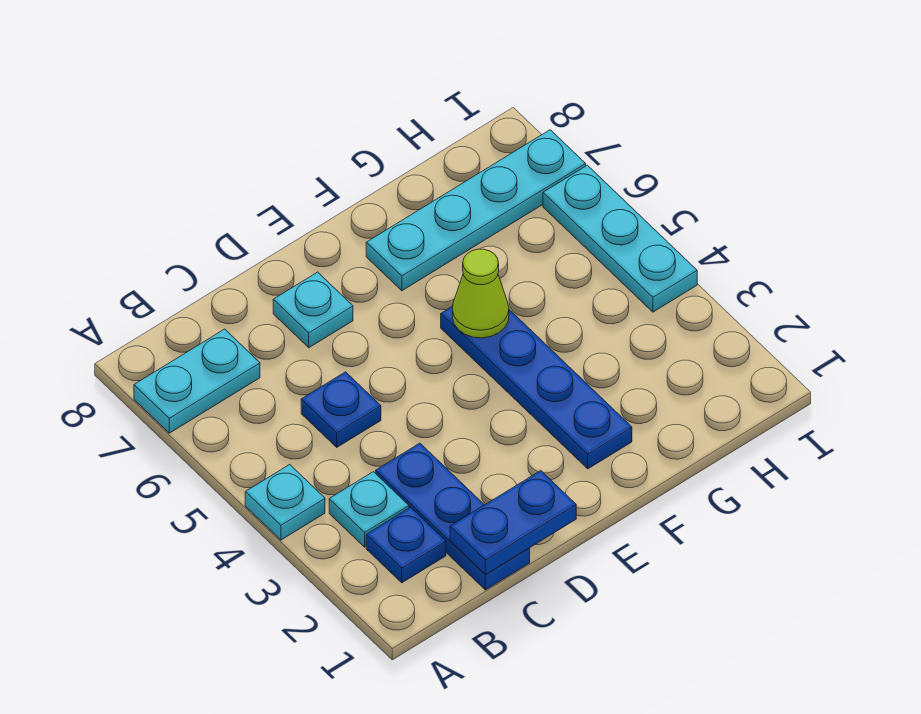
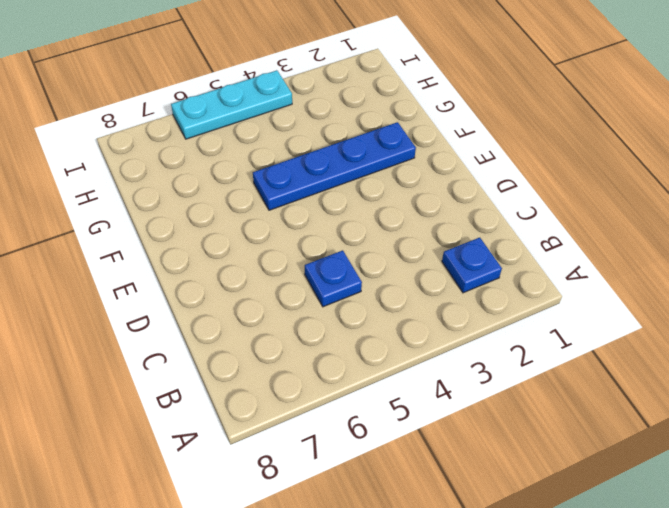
none -> cyan 1x1 plate [245,465,325,540]
none -> cyan 1x2 plate [134,329,260,433]
none -> cyan 1x1 plate [329,472,409,547]

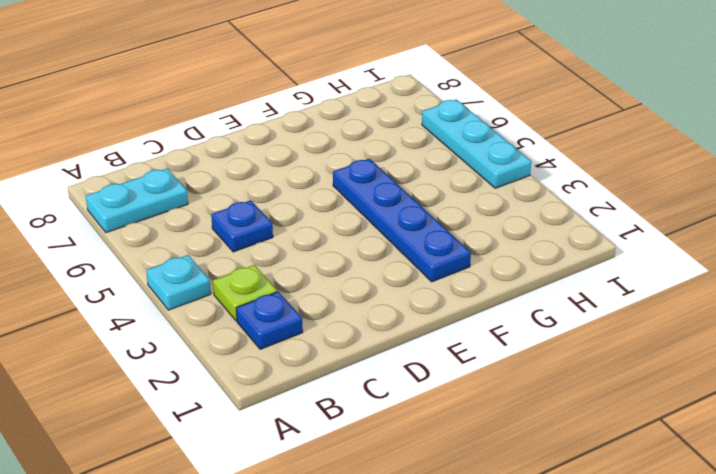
lime 1x1 plate [213,265,277,321] -> cyan 1x1 plate [329,472,409,547]
none -> blue 1x3 plate [376,443,530,590]
none -> cyan 1x1 plate [273,272,353,348]
none -> cyan 1x4 plate [366,130,586,291]

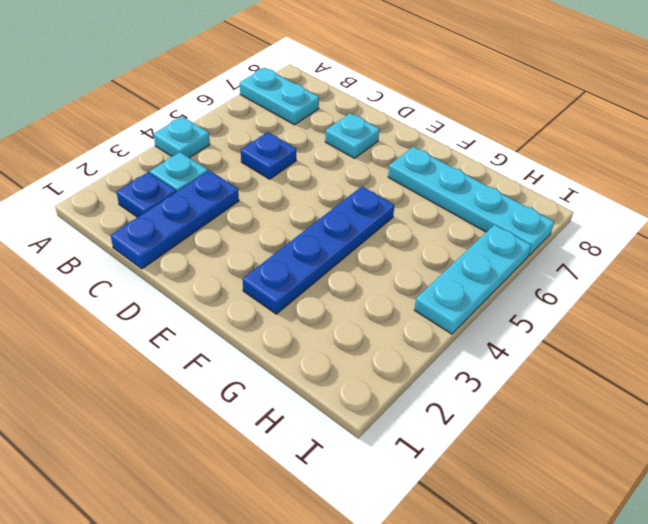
none -> blue 1x2 plate [450,471,576,575]
none -> lime 1x1 cone [452,249,509,338]

